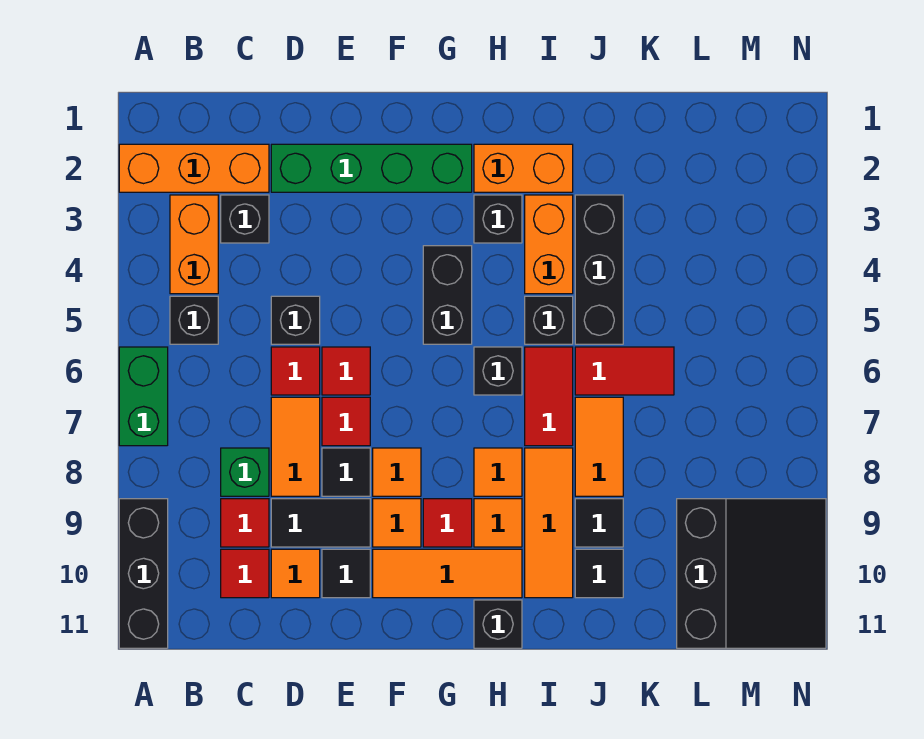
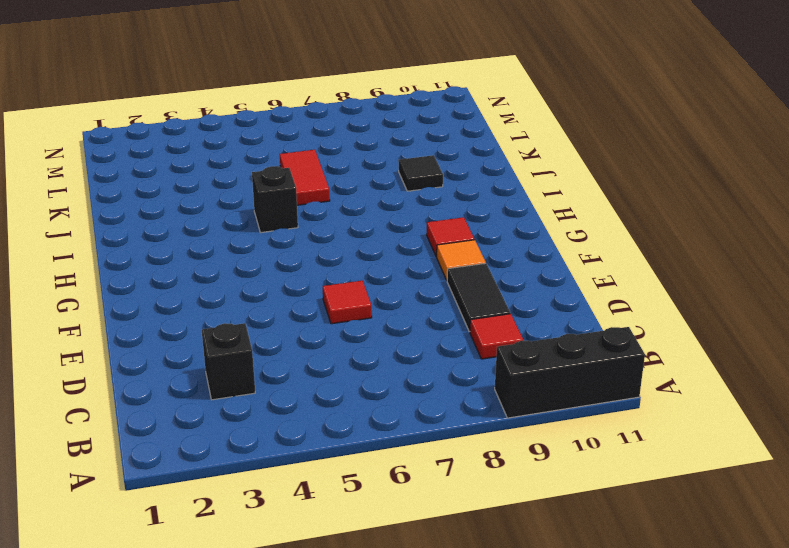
none -> orange 1x3 brick [119,144,269,192]
none -> green 1x2 brick [119,347,168,446]
none -> orange 1x2 brick [170,195,218,294]
none -> black 1x1 brick [170,296,218,344]

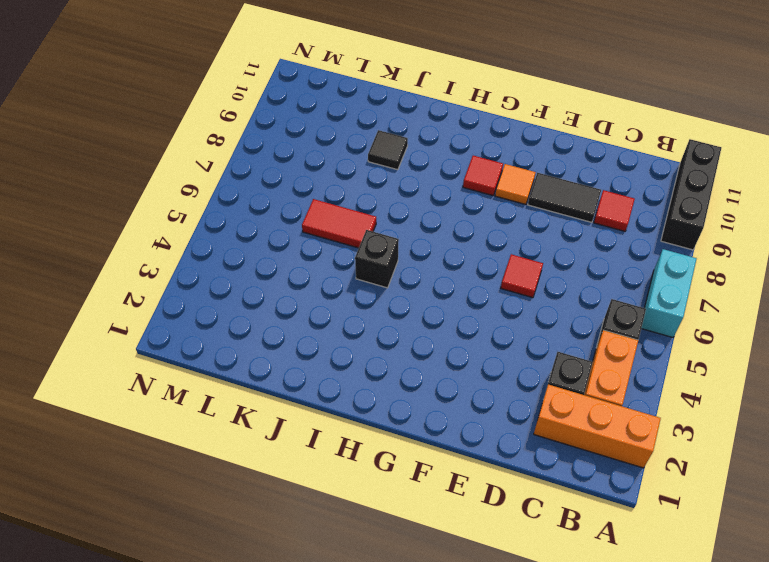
cyan 1x2 brick [641,249,697,337] -> green 1x2 brick [119,347,168,446]
none -> green 1x1 brick [221,448,269,496]
none -> red 1x1 tile [221,549,269,598]
none -> green 1x4 brick [271,144,472,192]
none -> black 1x1 brick [271,296,320,344]

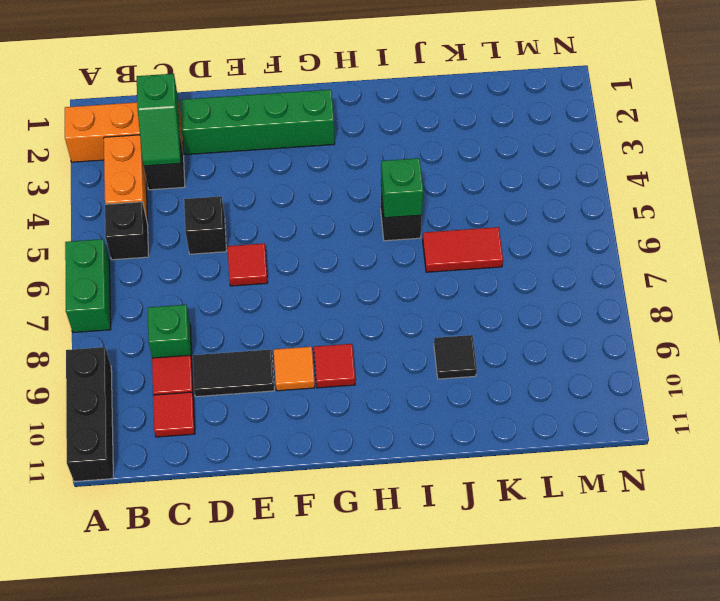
green 1x2 slope [137,74,181,166] -> none
green 1x1 brick [381,158,423,218] -> none
none -> red 1x1 tile [271,347,320,395]
none -> orange 1x2 tile [271,397,320,496]
none -> orange 1x1 tile [271,549,320,598]
none -> red 1x1 tile [322,397,370,446]

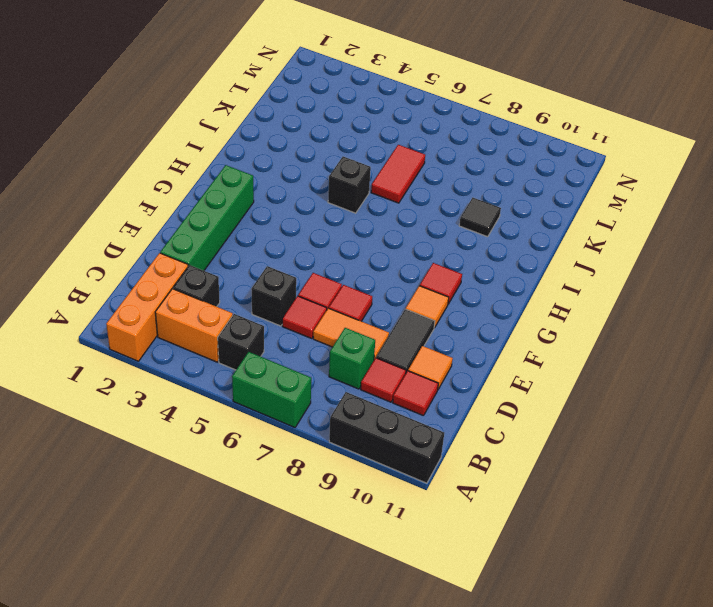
none -> black 1x1 tile [322,448,370,496]
none -> black 1x1 tile [322,549,370,598]
none -> orange 1x1 tile [373,448,421,496]
none -> orange 1x3 tile [373,549,522,598]

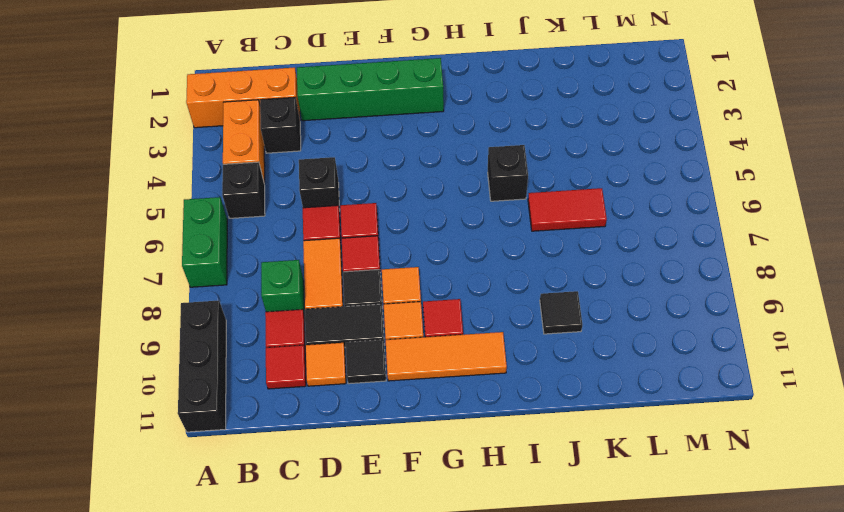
none -> black 1x2 brick [423,246,472,344]
none -> orange 1x2 brick [474,144,573,192]
none -> black 1x1 brick [474,195,522,243]
none -> black 1x1 brick [474,347,522,395]

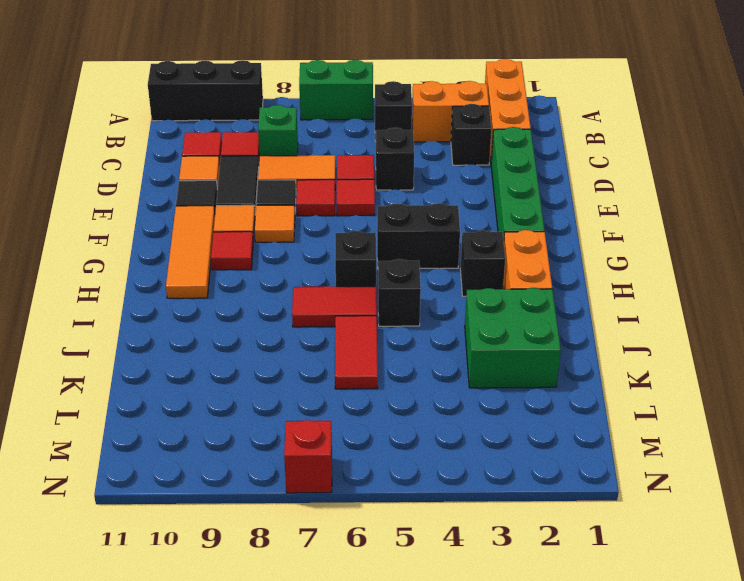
green 2x2 brick [465,288,561,388] -> black 1x3 brick [575,195,623,344]
red 1x1 brick [284,420,332,493] -> none
none -> orange 1x1 tile [474,448,522,496]
none -> orange 1x1 tile [474,499,522,547]
none -> black 1x1 brick [474,600,522,648]
none -> orange 1x2 brick [525,195,573,294]

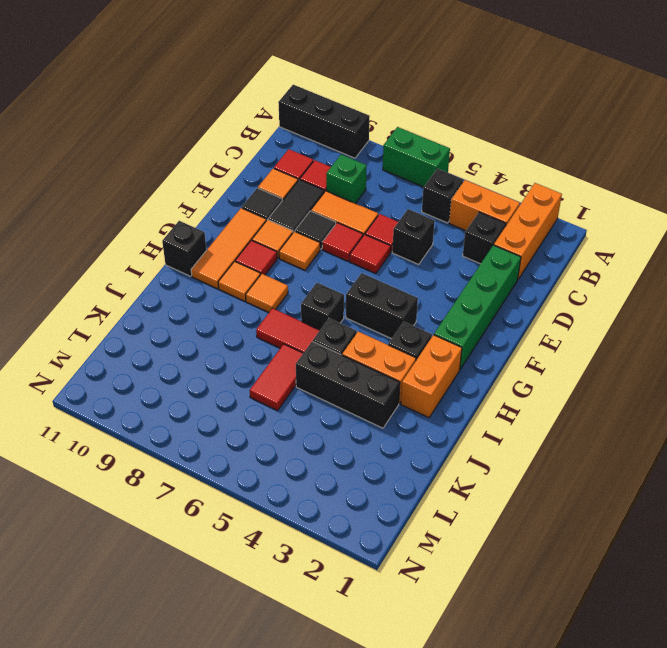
none -> orange 1x3 tile [525,448,573,598]
none -> orange 1x2 tile [575,397,623,496]
none -> black 1x1 tile [575,499,623,547]
none -> black 1x1 tile [575,549,623,598]

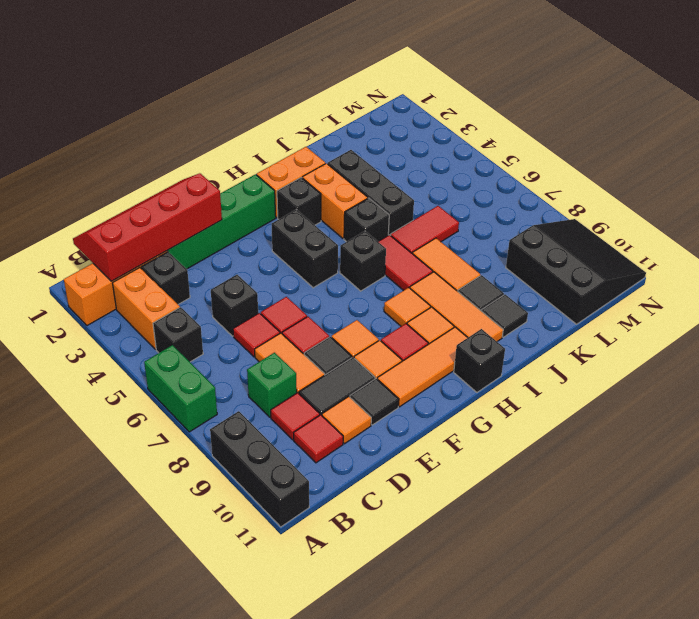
red 2x4 slope [73,173,222,281] -> none

